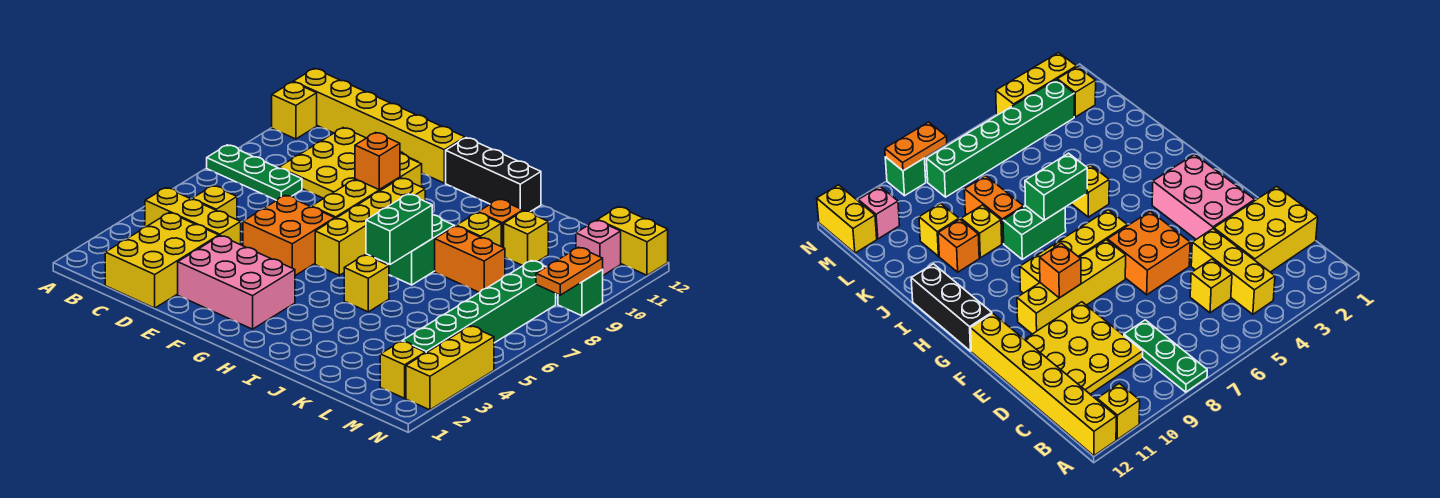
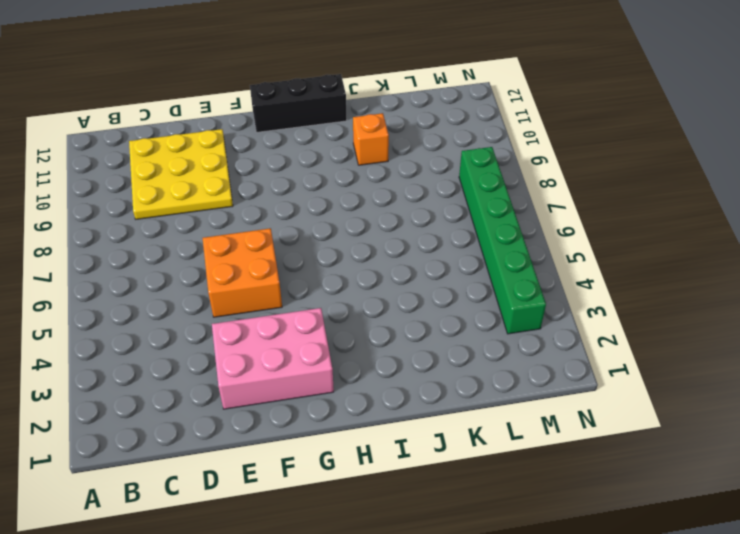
none -> green 1x3 plate [207,145,302,200]
none -> yellow 1x1 brick [272,82,317,139]
none -> yellow 1x6 brick [293,69,465,183]

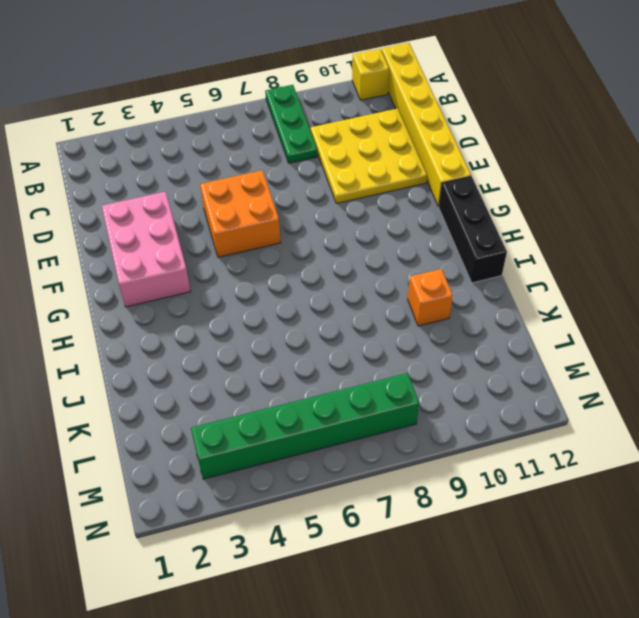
none -> yellow 1x3 brick [145,188,241,245]
none -> yellow 2x3 brick [105,213,219,308]
none -> yellow 1x1 brick [192,186,237,220]

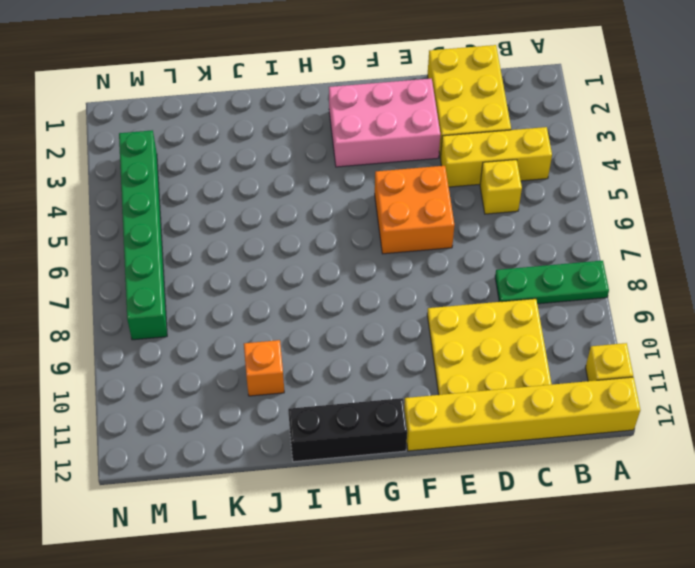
none -> yellow 1x4 brick [312,154,422,218]
none -> yellow 1x4 brick [315,178,425,275]
none -> yellow 1x1 brick [344,255,389,312]

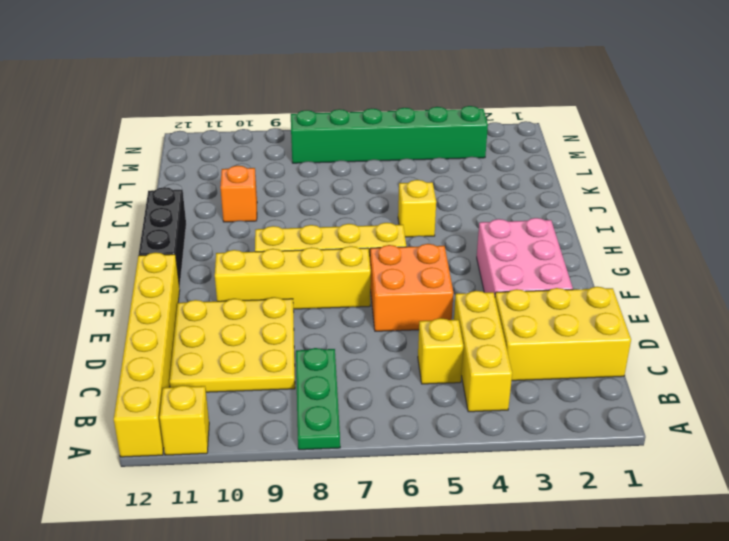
none -> green 1x2 brick [388,215,454,285]
none -> orange 1x2 brick [435,226,505,293]
none -> yellow 1x1 brick [456,213,501,246]

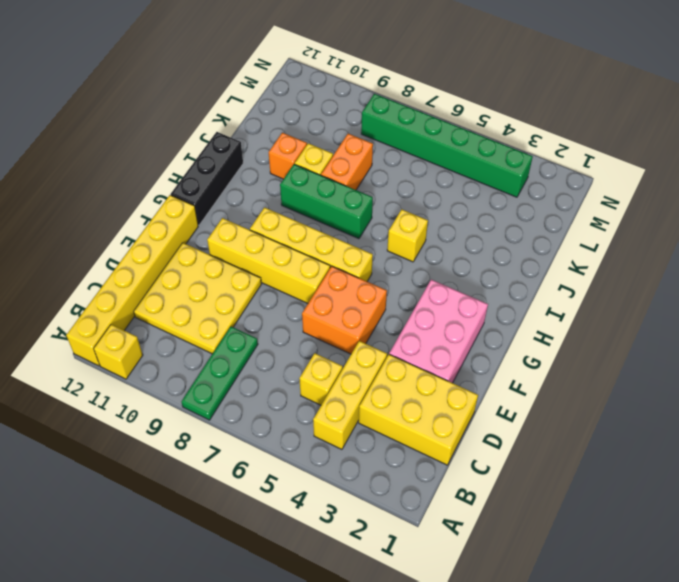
green 1x3 brick [280,164,373,239] -> green 1x2 brick [388,215,454,285]
none -> yellow 1x1 brick [504,211,548,266]
none -> yellow 1x1 brick [380,341,425,398]
none -> pink 1x1 brick [576,220,621,275]

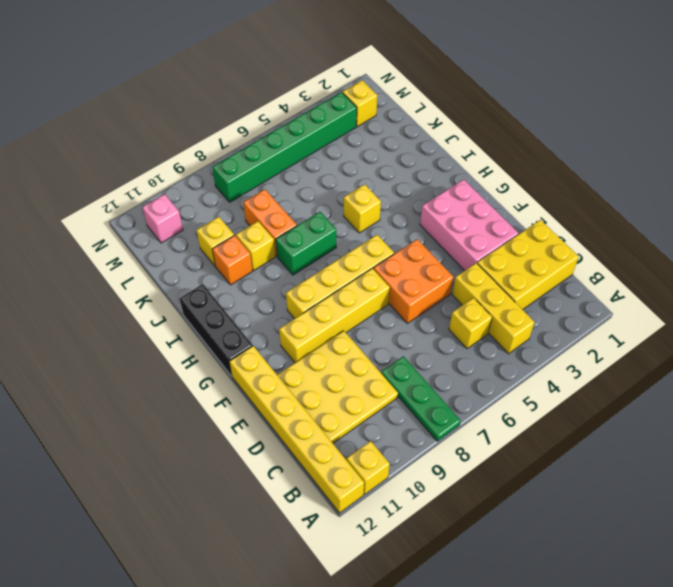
none -> yellow 1x2 brick [598,207,668,275]
none -> yellow 1x3 brick [406,326,494,410]
none -> green 1x1 brick [558,270,603,316]

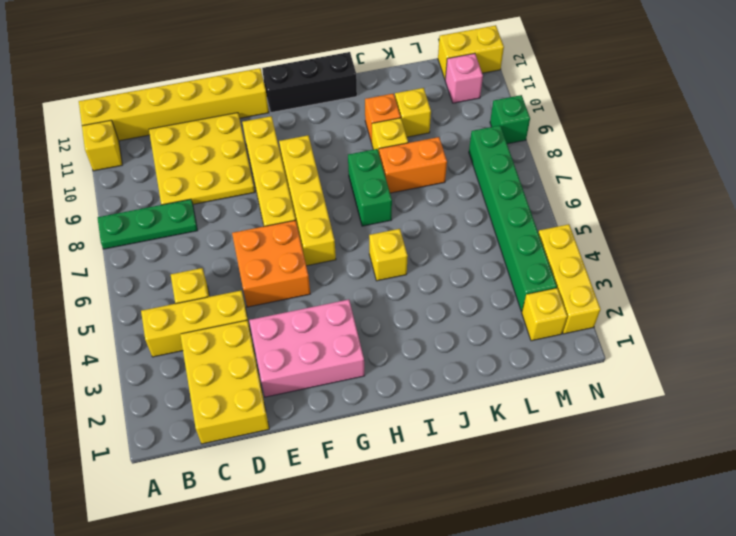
none -> orange 1x1 brick [355,133,400,190]
none -> green 1x2 brick [366,194,432,264]
none -> orange 1x2 plate [536,247,603,295]

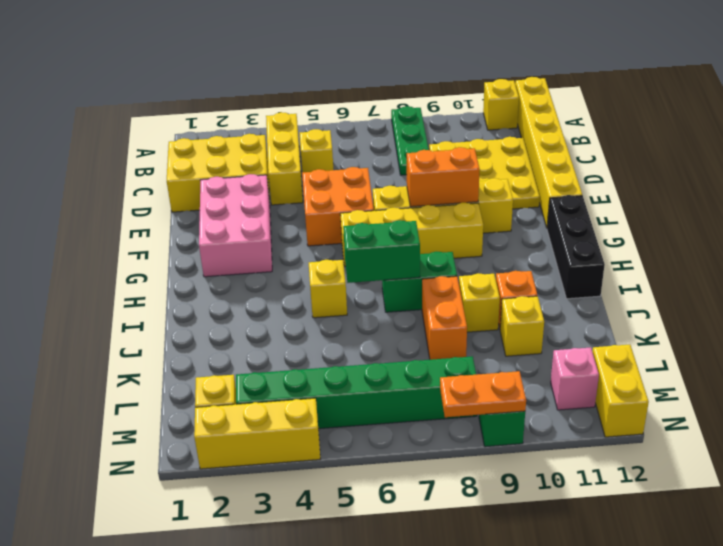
orange 1x2 brick [407,147,480,207] -> orange 1x1 brick [355,133,400,190]

